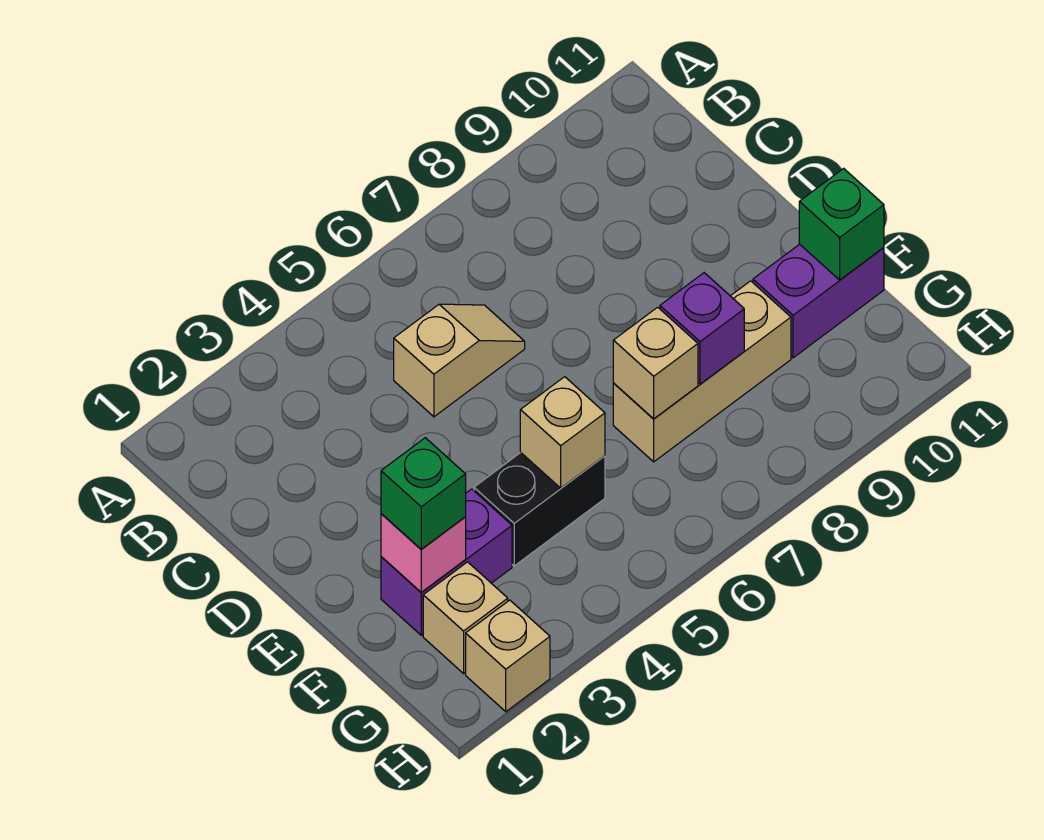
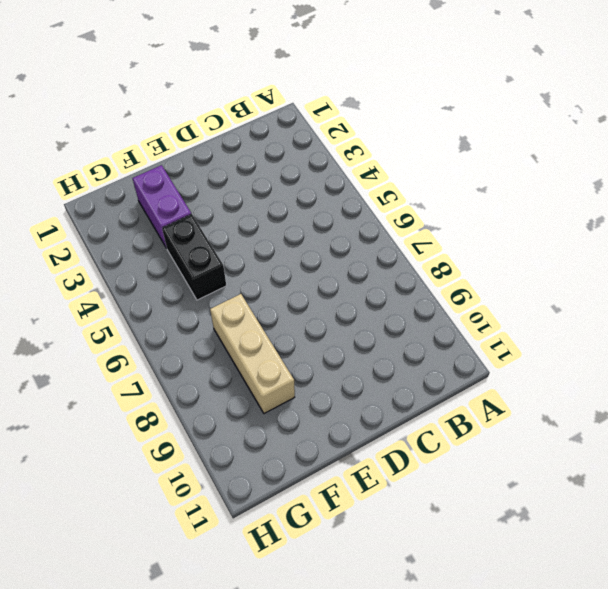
none -> tan 1x2 slope [394,304,525,417]
none -> purple 1x2 brick [753,244,884,358]
none -> tan 1x1 brick [423,562,508,673]

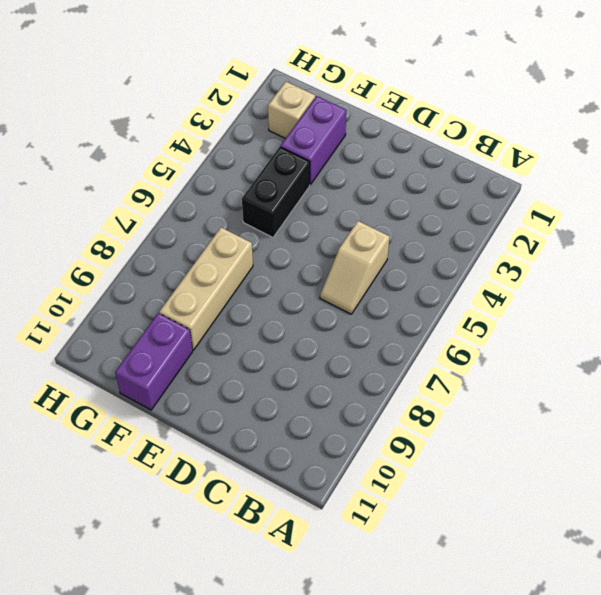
none -> tan 1x1 brick [466,600,550,712]
none -> pink 1x1 brick [381,514,466,592]
none -> tan 1x1 brick [520,377,605,488]

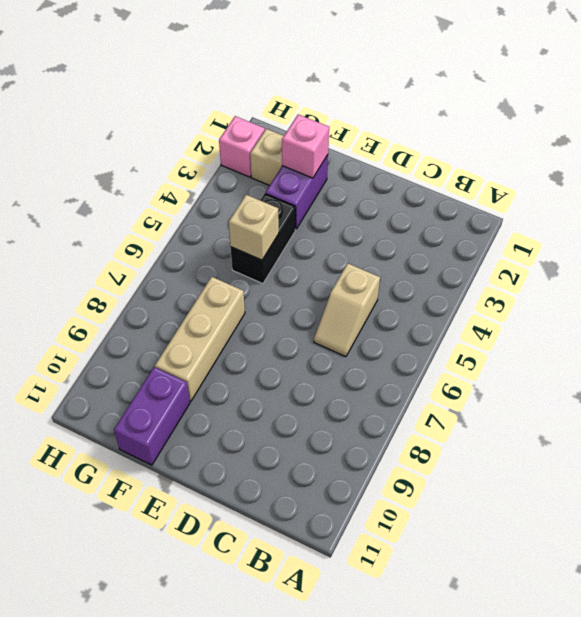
pink 1x1 brick [219,116,265,177] -> tan 1x1 brick [466,600,550,712]
none -> tan 1x1 brick [613,307,698,419]
none -> purple 1x1 brick [660,273,744,384]
none -> green 1x1 brick [799,168,884,280]

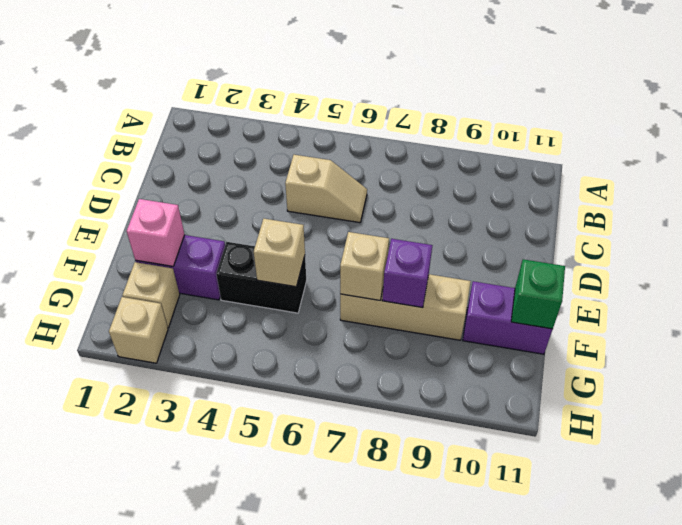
none -> green 1x1 brick [381,438,466,549]

